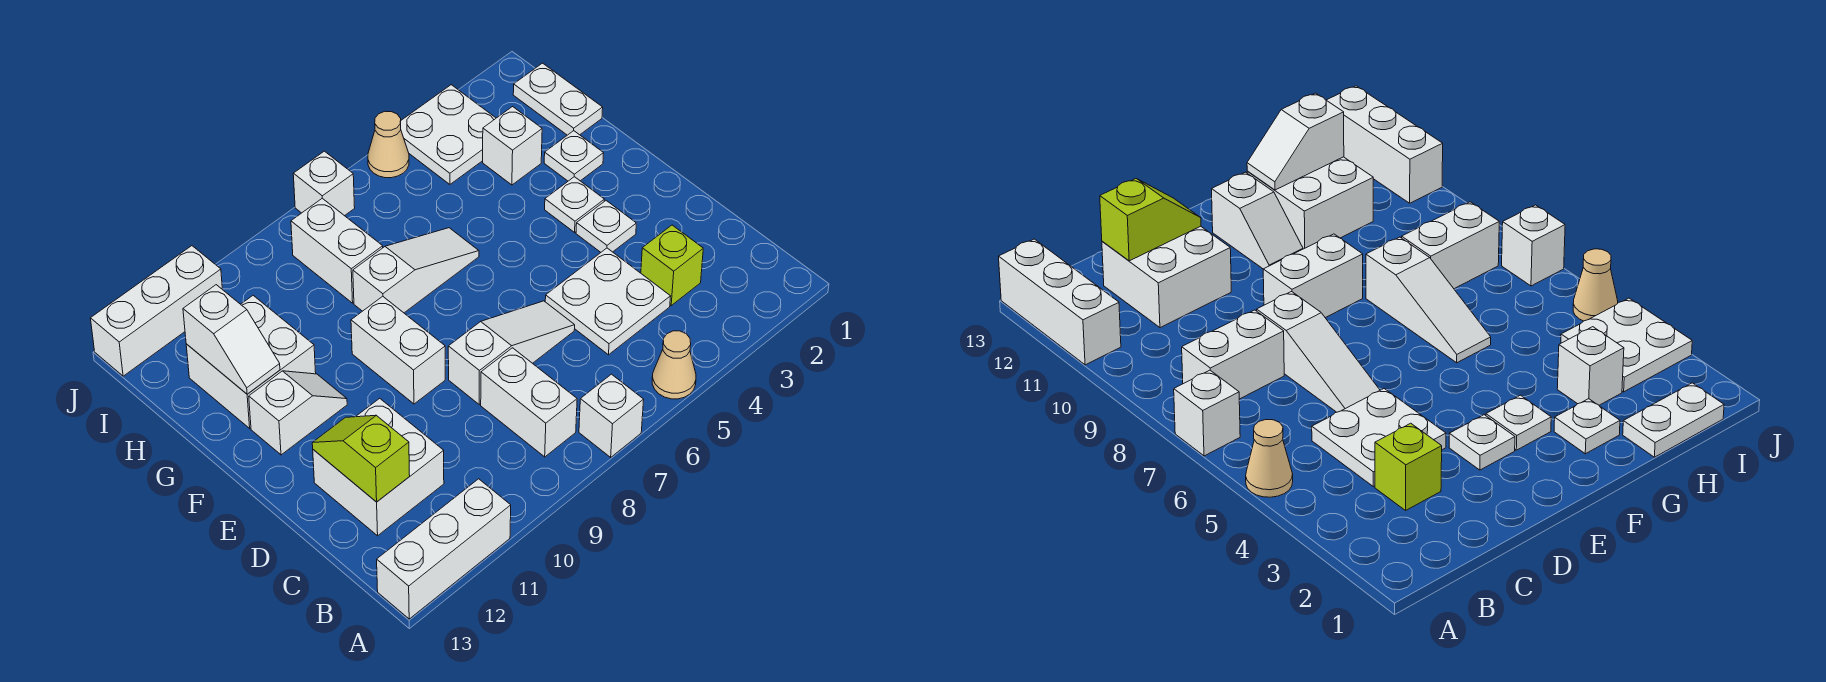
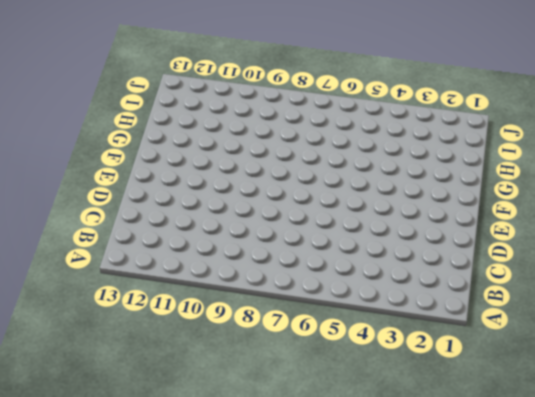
none -> tan 1x1 cone [652,331,696,399]
none -> white 1x1 brick [579,374,644,457]
none -> white 1x3 brick [377,479,511,619]

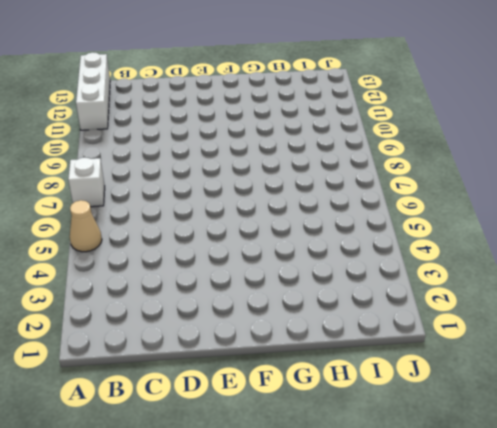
none -> white 1x2 brick [481,348,577,457]
none -> lime 1x1 brick [641,225,703,305]
none -> white 2x2 plate [545,248,671,355]

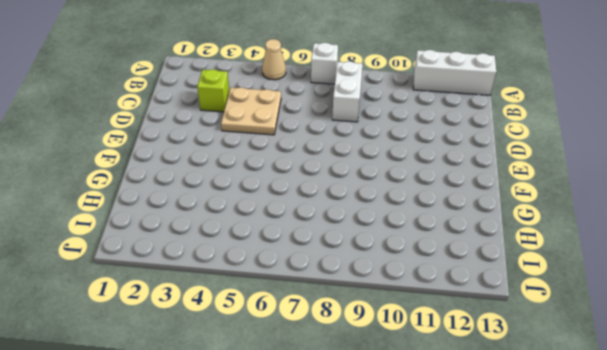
tan 2x2 plate [221,87,281,135] -> white 2x2 plate [545,248,671,355]
none -> white 2x2 brick [313,398,444,536]
none -> white 1x3 slope [448,301,575,404]
none -> white 1x1 plate [576,201,636,252]

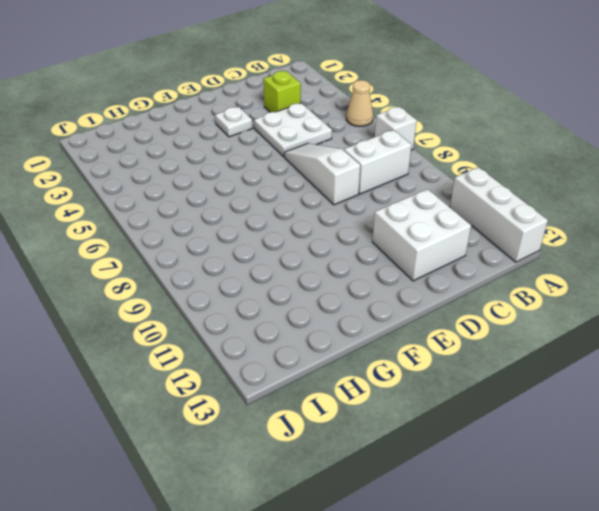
none -> white 1x2 brick [351,296,445,404]
none -> white 1x1 plate [545,177,605,232]
none -> white 1x2 slope [249,371,347,455]

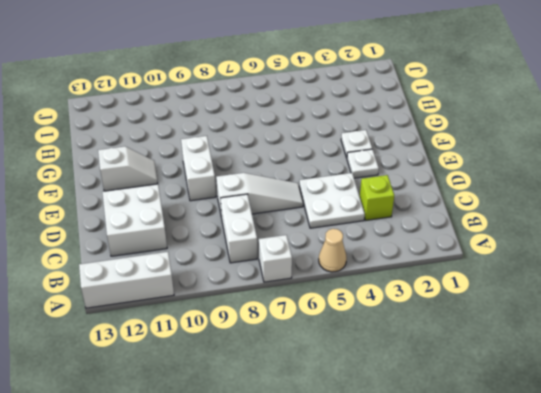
none -> white 1x1 plate [544,131,604,181]
none -> white 1x3 slope [353,228,479,313]
none -> white 2x2 brick [186,296,316,428]

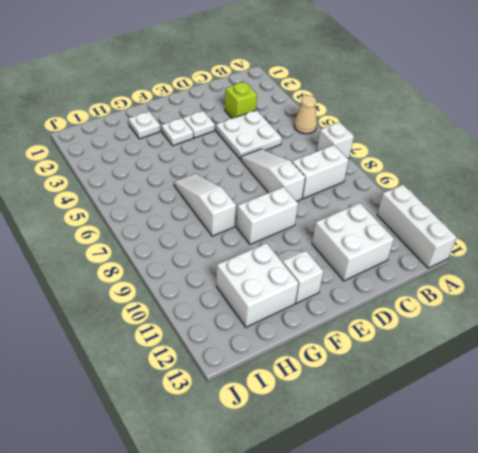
none -> white 1x2 plate [513,63,603,135]
none -> white 1x1 brick [483,107,542,185]
none -> white 1x2 brick [291,198,383,303]

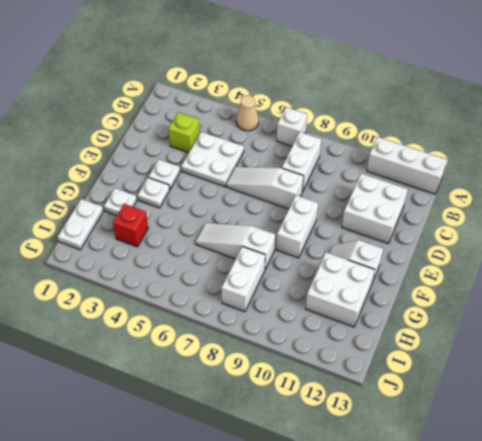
red 1x1 brick [113,204,148,247] -> white 1x1 brick [483,107,542,185]
none -> white 2x2 plate [401,85,496,184]
none -> tan 1x1 cone [368,111,409,178]
none -> white 1x1 brick [293,151,355,216]

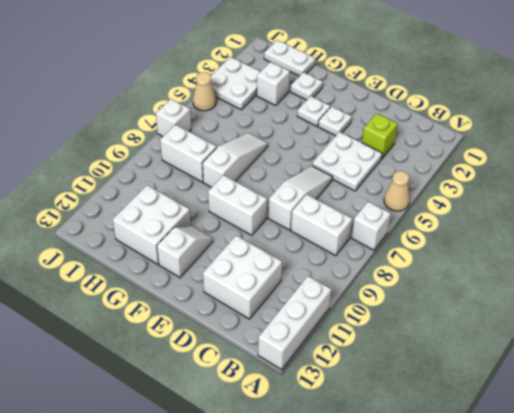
none -> white 1x3 brick [90,246,222,376]
none -> lime 1x2 slope [312,415,410,502]
none -> white 1x2 slope [183,285,280,394]

